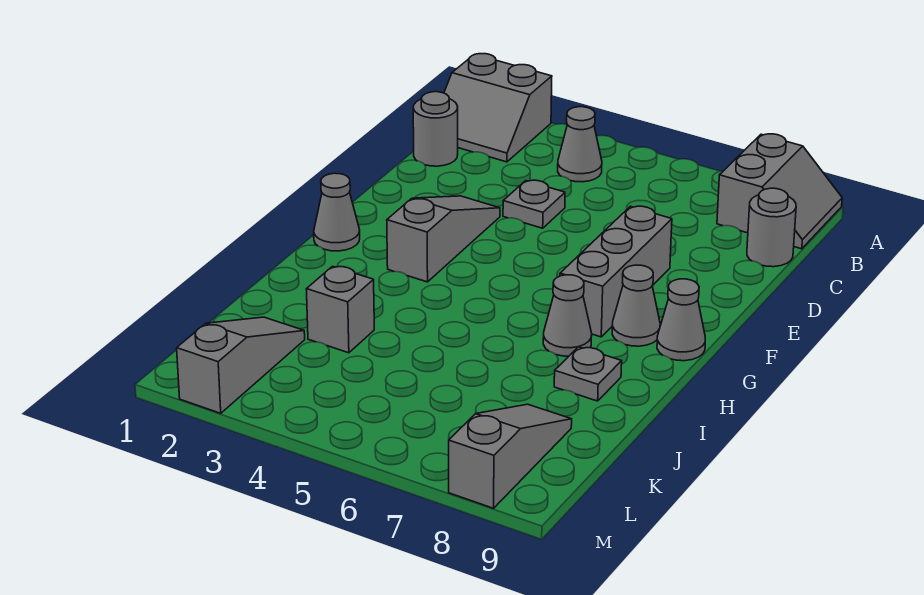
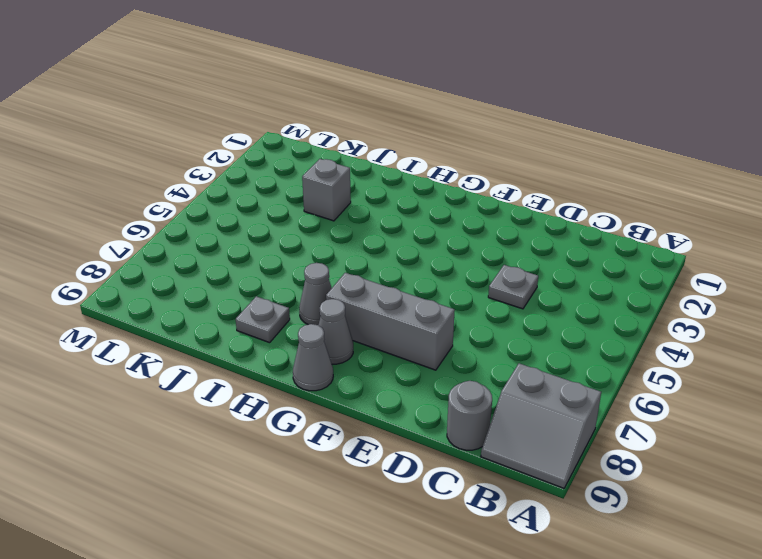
none -> grey 2x2 slope [444,54,552,162]
none -> grey 1x1 cone [558,107,602,182]
none -> grey 1x1 round brick [413,92,458,166]

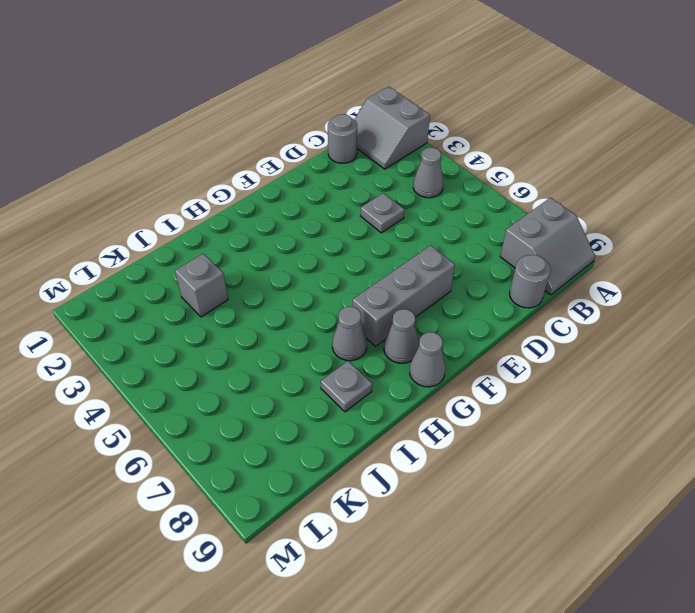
none -> grey 1x3 slope [387,196,500,282]
none -> grey 1x1 cone [314,173,360,251]
none -> grey 1x3 slope [177,317,305,413]

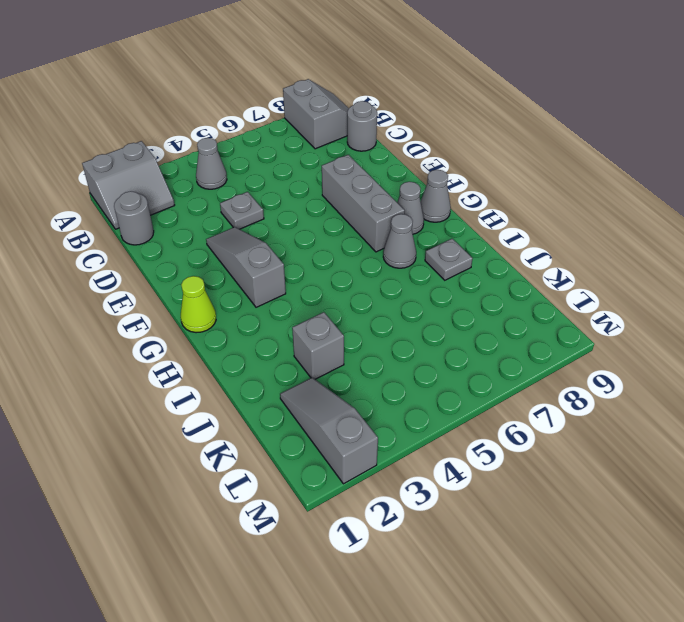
lime 1x1 cone [181,276,216,333] -> grey 1x1 cone [314,173,360,251]
none -> grey 1x3 slope [449,404,572,508]

